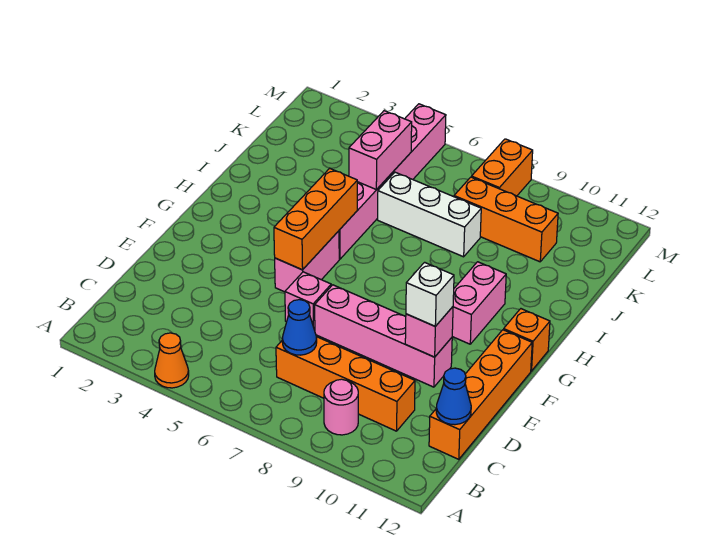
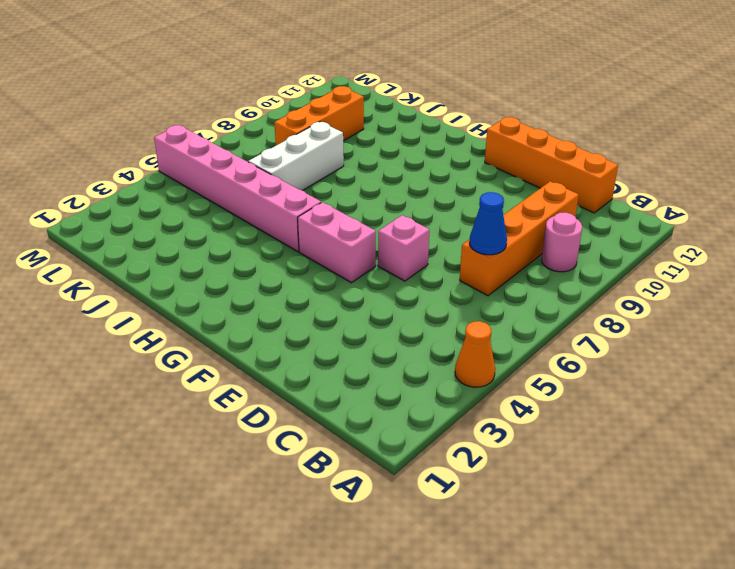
none -> pink 1x4 brick [315,285,452,387]
none -> pink 1x2 brick [452,262,506,344]
none -> orange 1x1 brick [504,309,550,371]

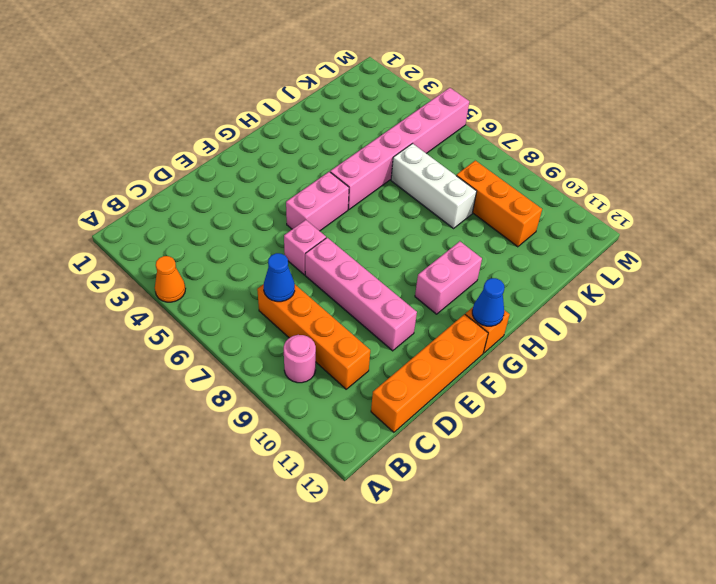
blue 1x1 cone [472,278,504,326] -> blue 1x1 cone moved to [436,368,471,425]
none -> orange 1x2 brick [472,139,533,196]
none -> pink 1x1 brick [405,307,453,357]
none -> orange 1x3 brick [274,168,357,270]

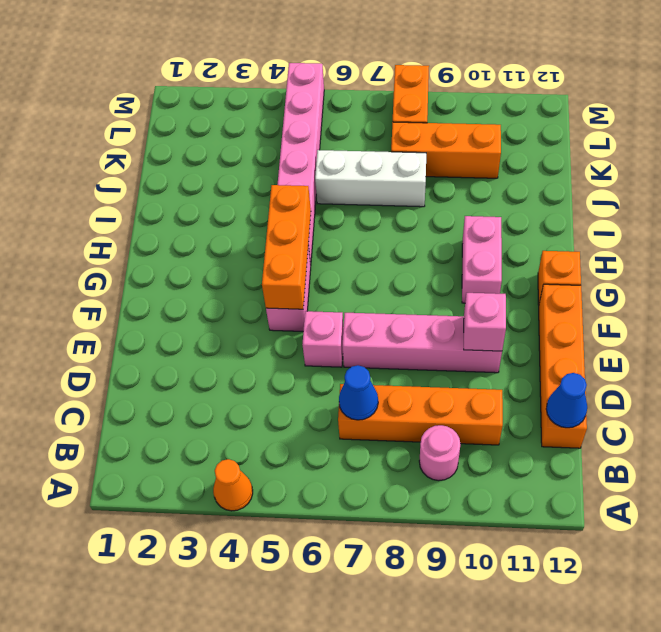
none -> pink 1x2 brick [349,111,412,190]
none -> white 1x1 brick [406,262,454,326]

